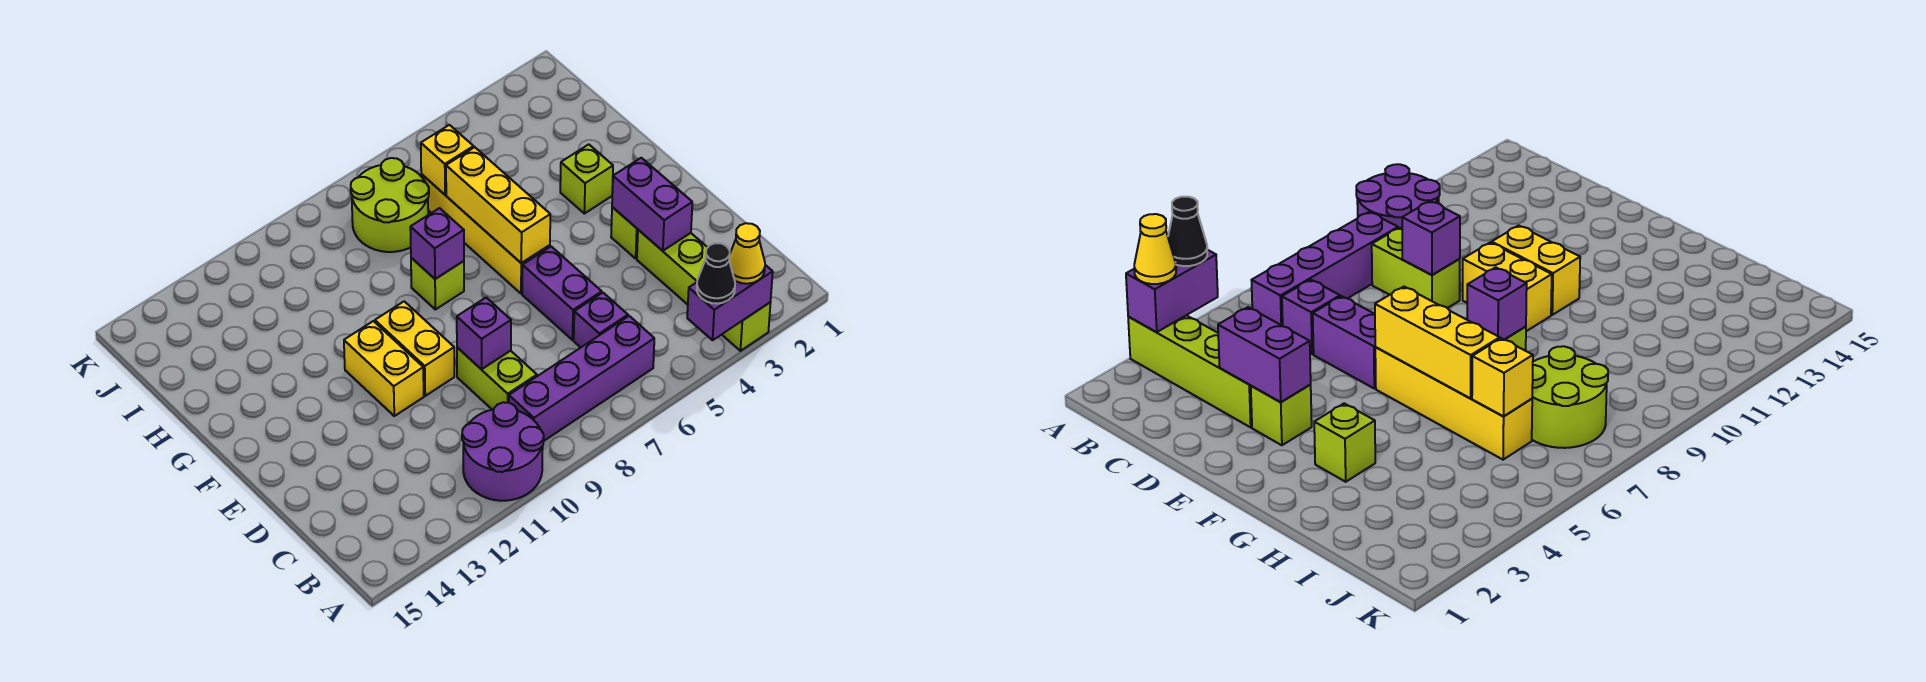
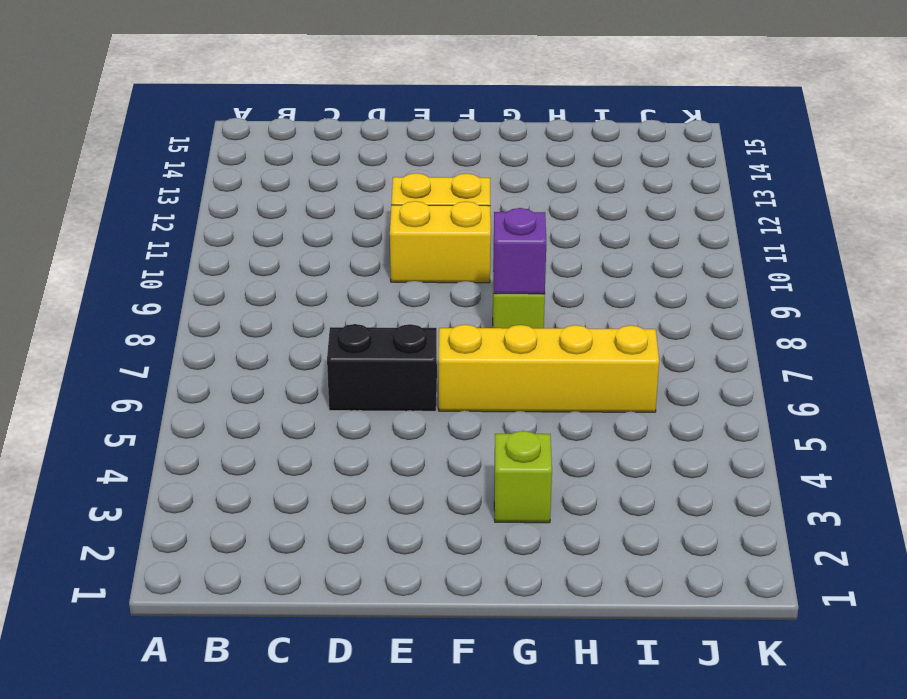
black 1x2 brick [327,324,437,411] -> purple 1x2 brick [522,247,602,340]
none -> lime 1x4 brick [637,230,771,351]
none -> purple 2x2 round brick [462,402,544,501]
none -> purple 1x4 brick [509,316,654,441]

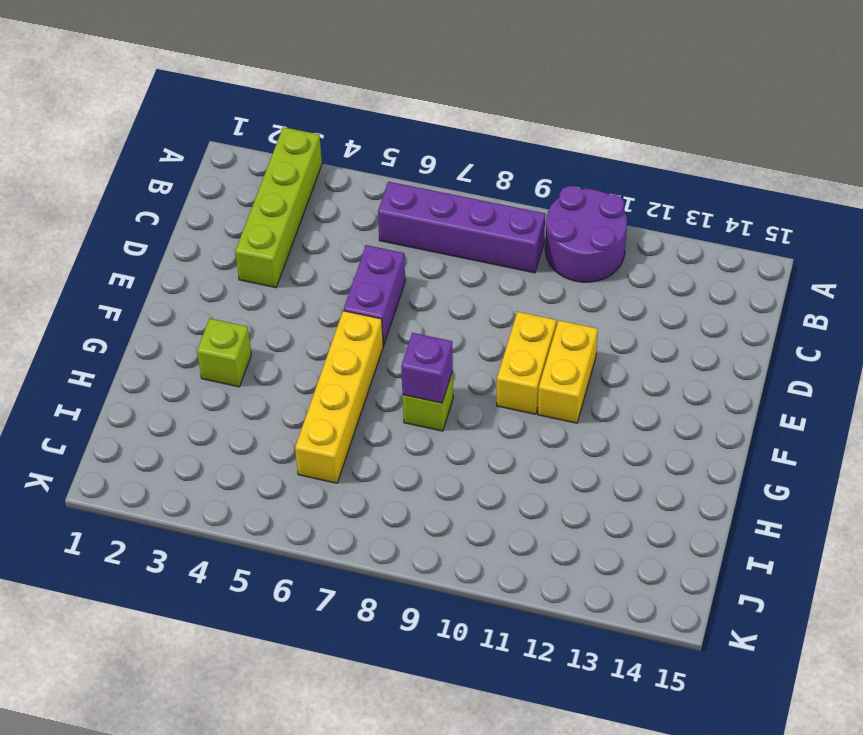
none -> purple 1x1 brick [574,293,628,347]
none -> lime 1x2 brick [457,347,537,410]
none -> lime 1x1 brick [611,207,638,258]

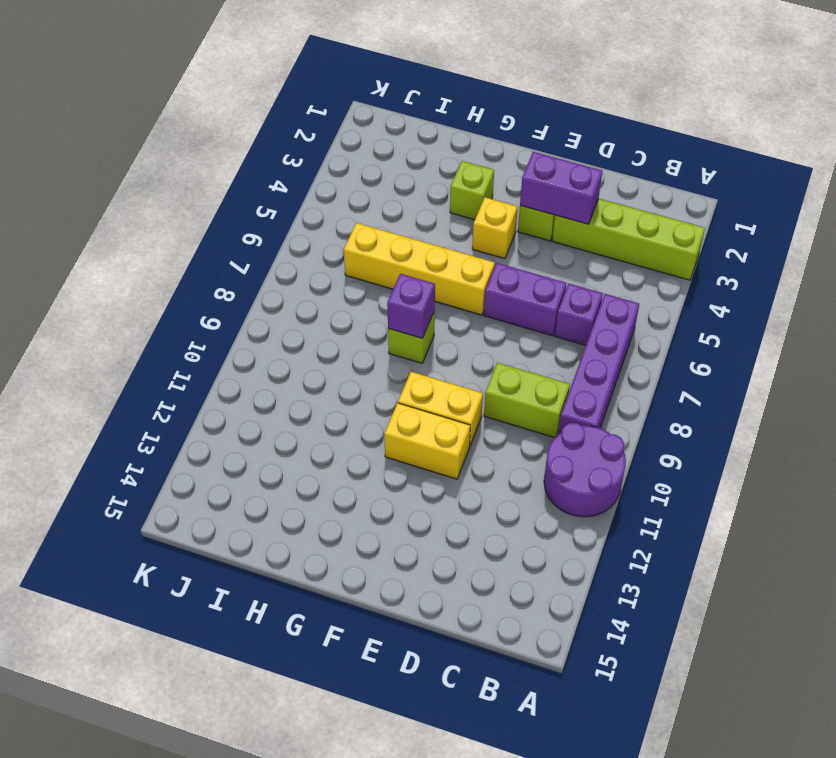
yellow 1x1 brick [472,197,518,259] -> yellow 1x1 brick moved to [421,125,474,195]
none -> lime 2x2 round brick [351,158,429,252]
none -> purple 1x2 brick [687,265,773,340]
none -> purple 1x1 brick [457,298,511,369]

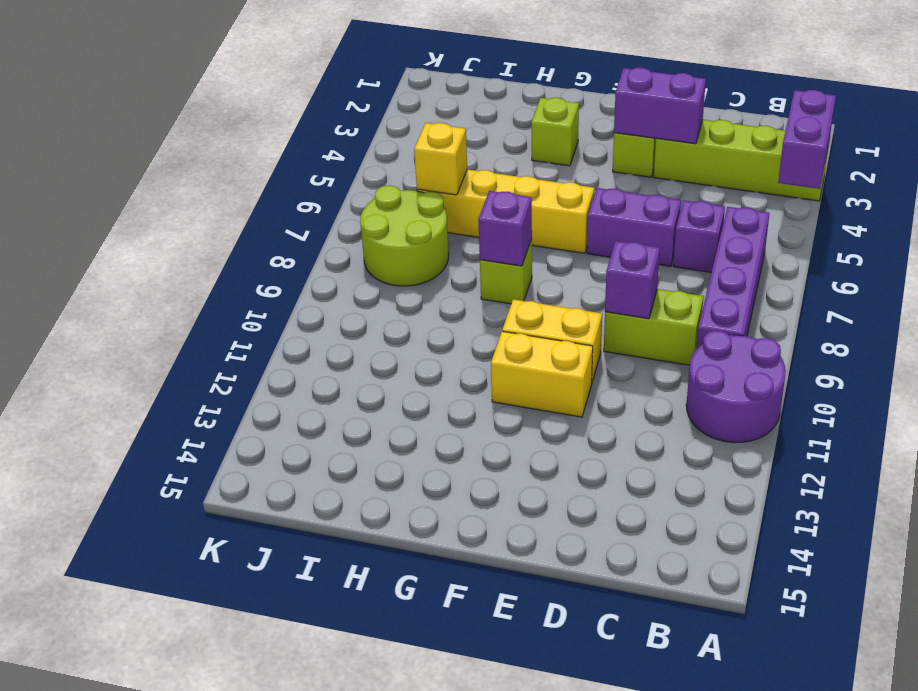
none -> yellow 1x3 brick [446,147,550,263]
none -> yellow 1x1 cone [729,223,765,284]
none -> black 1x1 cone [697,243,735,304]

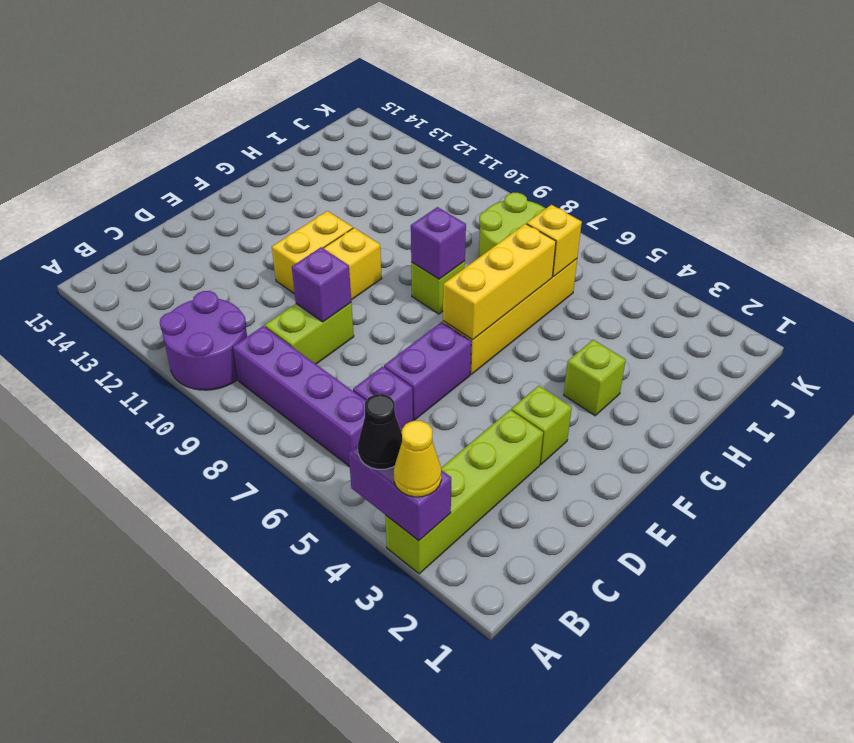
none -> purple 1x2 brick [612,158,692,251]

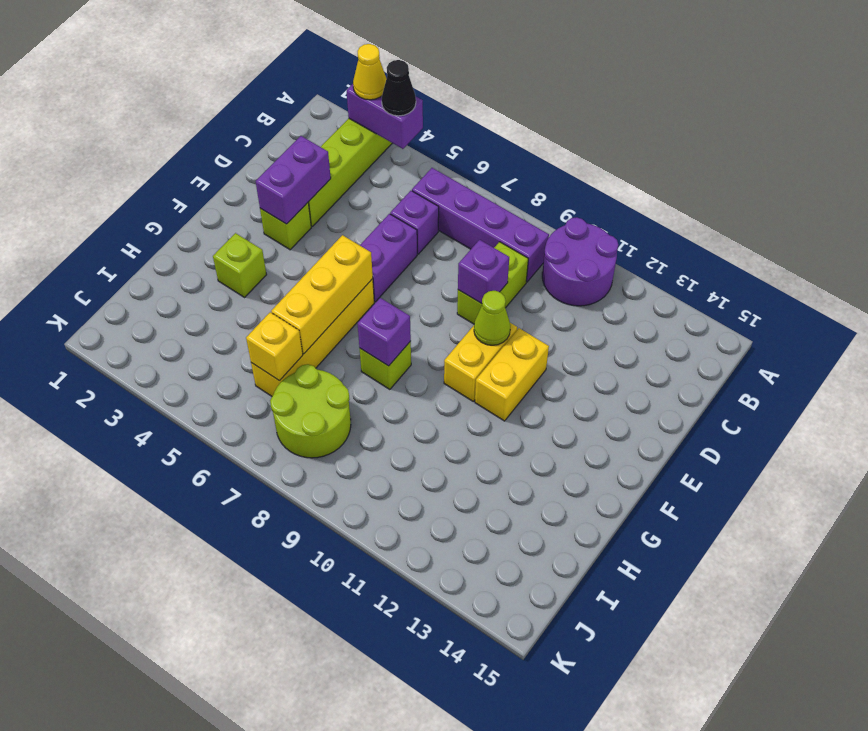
lime 1x1 cone [474,291,510,345] -> none

